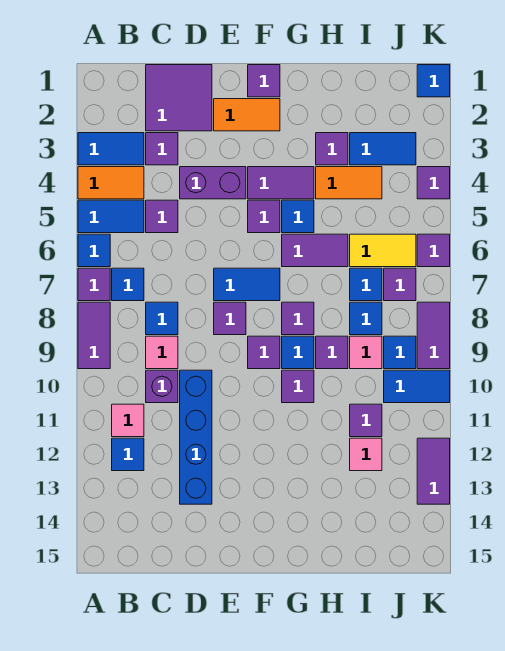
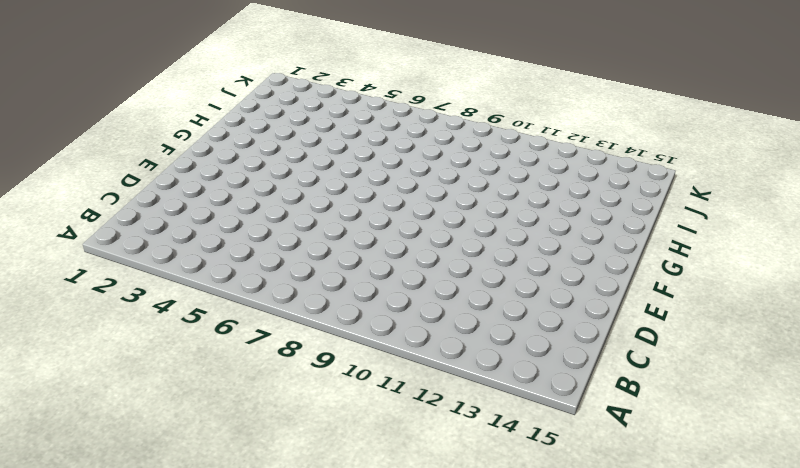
none -> blue 1x2 tile [78,133,144,165]
none -> orange 1x2 tile [78,167,144,199]
none -> blue 1x2 tile [78,200,144,233]
none -> blue 1x1 tile [78,234,110,267]

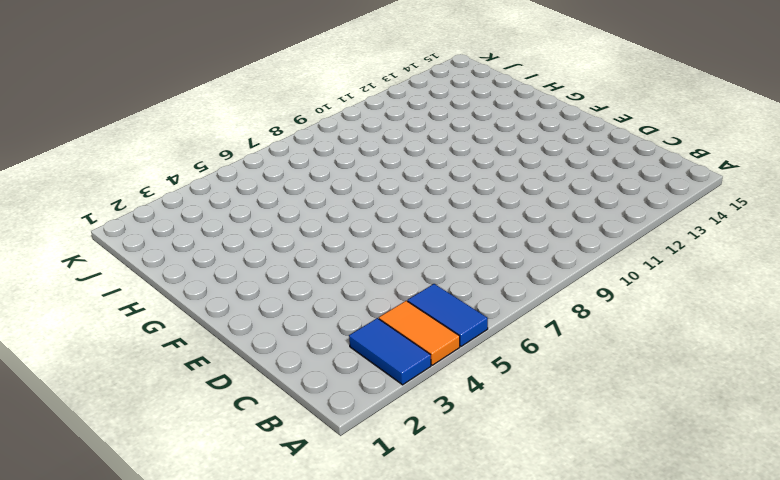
none -> blue 1x1 tile [78,234,110,267]
none -> purple 1x1 tile [78,268,110,301]
none -> purple 1x2 tile [78,302,110,369]
none -> blue 1x1 tile [112,268,144,301]

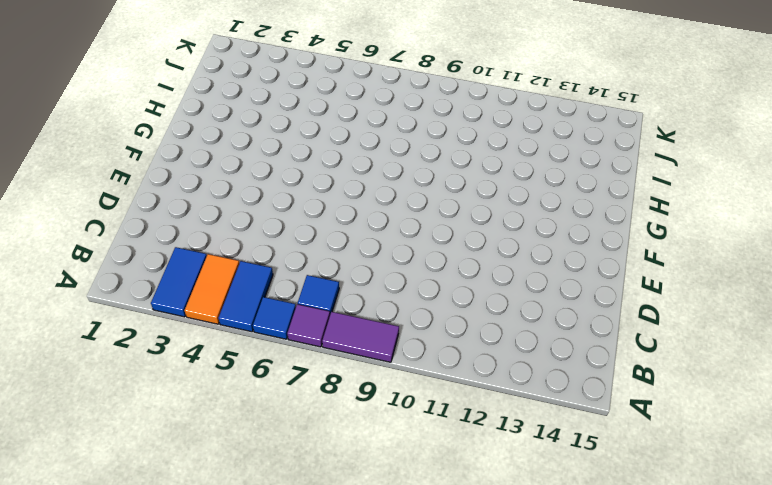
none -> pink 1x1 tile [112,404,144,437]
none -> blue 1x1 tile [112,438,144,471]
none -> purple 2x2 tile [146,65,212,131]
none -> purple 1x1 tile [146,133,178,165]

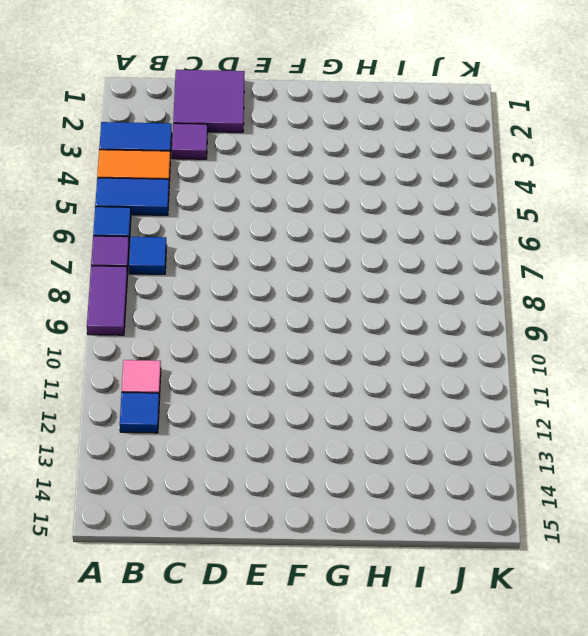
none -> purple 1x1 tile [146,200,178,233]
none -> blue 1x1 tile [146,302,178,335]
none -> pink 1x1 tile [146,336,178,369]
none -> purple 1x1 brick [146,370,178,403]

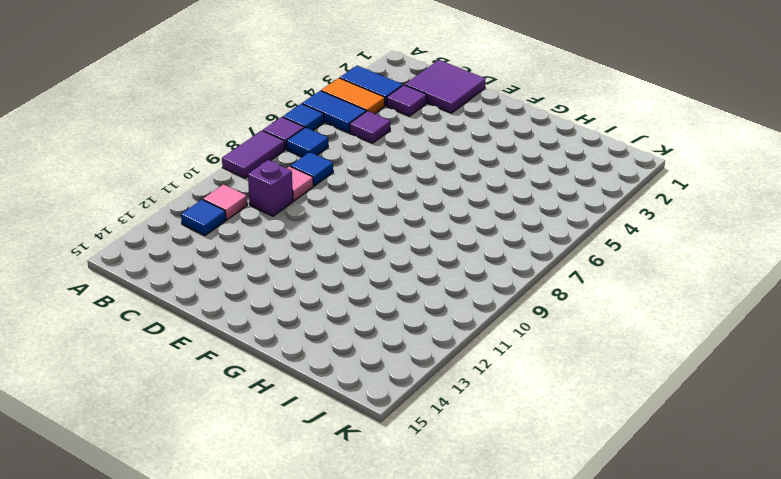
none -> purple 1x2 brick [180,167,246,199]
none -> blue 1x4 brick [180,370,212,504]
none -> orange 1x2 tile [214,99,280,131]
none -> blue 1x2 tile [214,268,280,301]

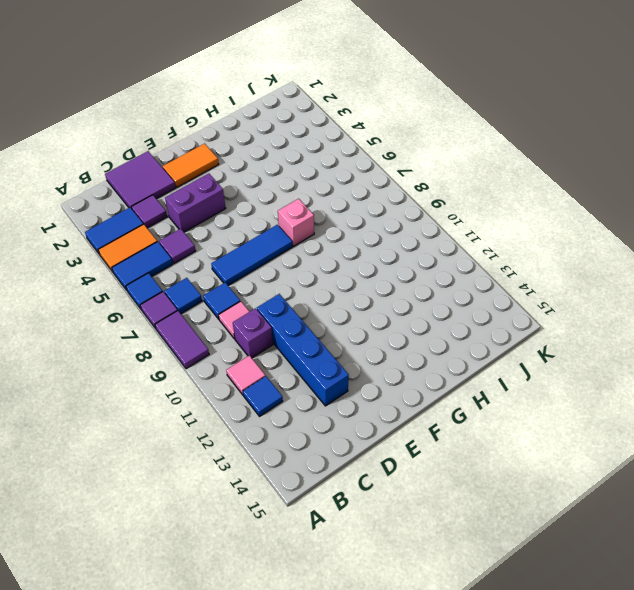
blue 1x3 tile [211,225,293,285] -> blue 1x2 tile [214,268,280,301]
pink 1x1 brick [278,199,314,246] -> none
none -> purple 1x1 tile [214,302,246,335]
none -> purple 1x1 tile [248,65,280,97]
none -> purple 1x2 tile [248,167,314,199]
none -> purple 1x1 tile [248,200,280,233]

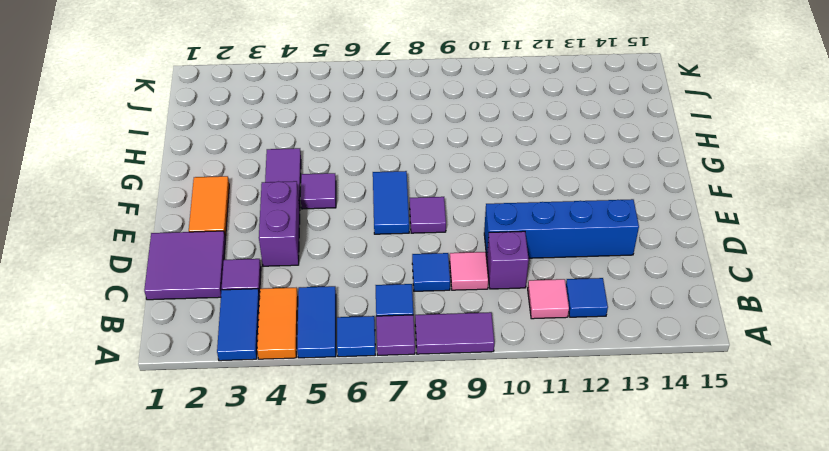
none -> purple 1x1 tile [146,200,178,233]
none -> purple 1x1 tile [248,65,280,97]
none -> purple 1x1 tile [248,336,280,369]
none -> blue 1x1 tile [282,200,314,233]

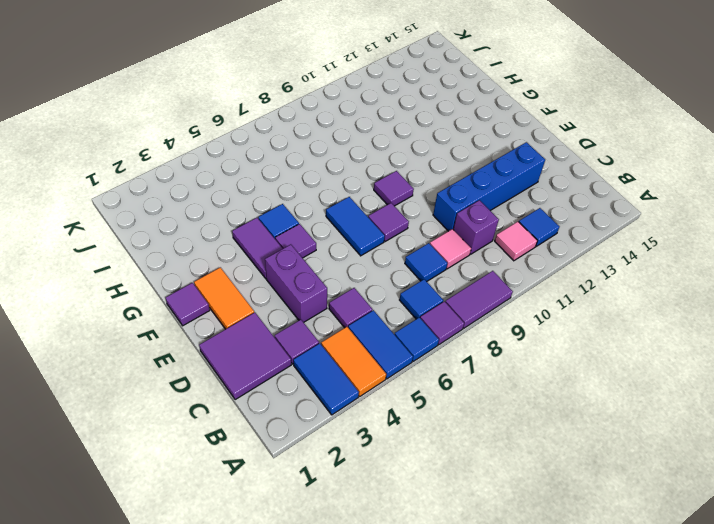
none -> purple 1x2 tile [282,234,348,267]
none -> purple 1x1 tile [282,302,314,335]
none -> blue 1x1 tile [282,336,314,369]
none -> purple 1x1 tile [282,370,314,403]

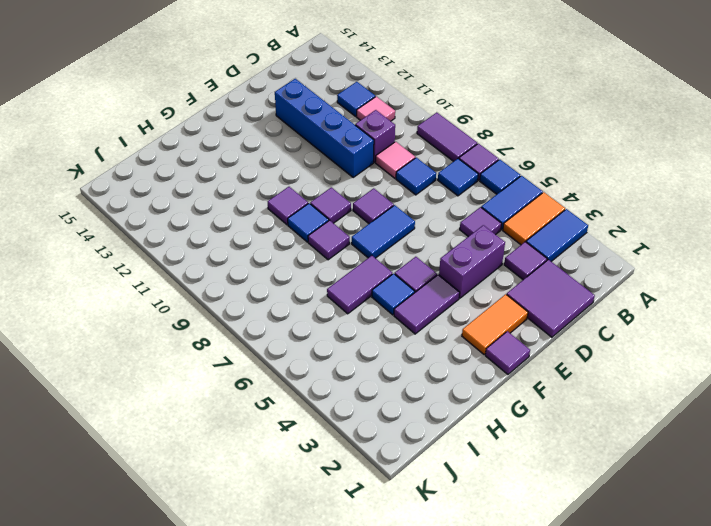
none -> purple 1x1 tile [316,133,348,165]
none -> orange 1x2 tile [316,167,382,199]
none -> purple 1x1 tile [316,336,348,369]
none -> blue 1x2 tile [350,133,416,165]

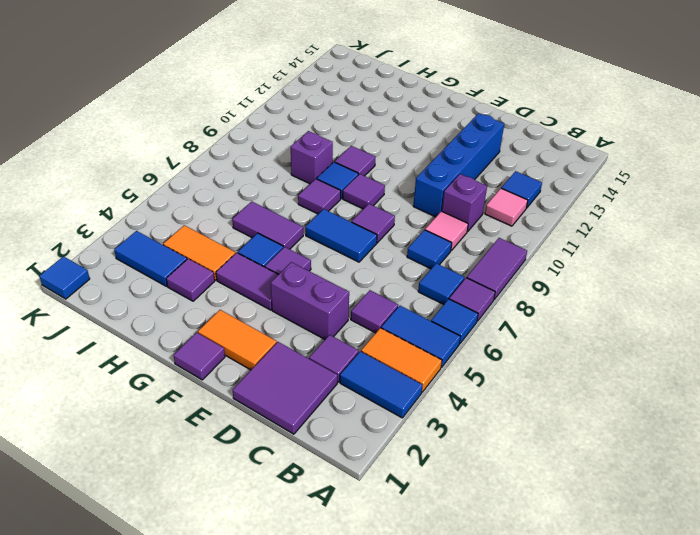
purple 1x1 brick [291,131,333,184] -> purple 1x1 tile [316,336,348,369]
none -> yellow 1x2 tile [350,234,416,267]
none -> blue 1x1 tile [350,268,382,301]
none -> blue 1x1 tile [350,302,382,335]
none -> pink 1x1 tile [350,336,382,369]

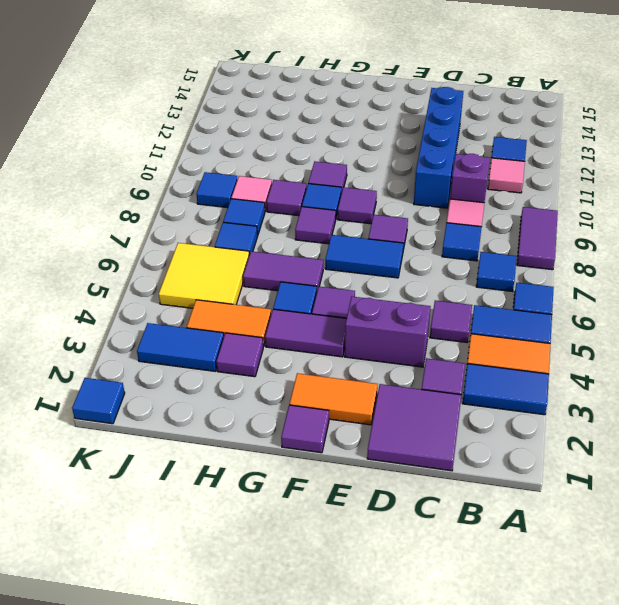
yellow 2x2 tile [159,243,249,308] -> yellow 1x2 tile [350,234,416,267]
none -> purple 1x1 tile [78,268,110,301]
none -> purple 1x1 tile [350,404,382,437]
none -> pink 1x1 tile [350,438,382,471]
none -> purple 1x1 tile [384,268,416,301]

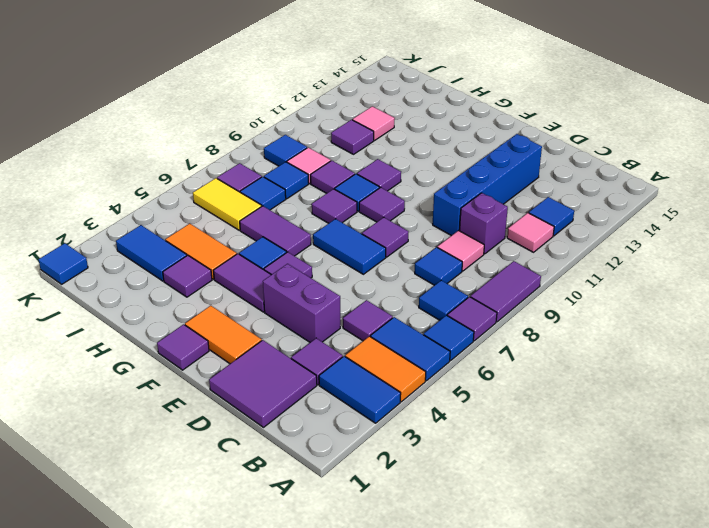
none -> blue 1x2 tile [384,370,450,403]
none -> purple 1x1 tile [417,167,450,199]
none -> purple 1x1 tile [417,234,450,267]
none -> purple 1x2 tile [417,302,450,369]

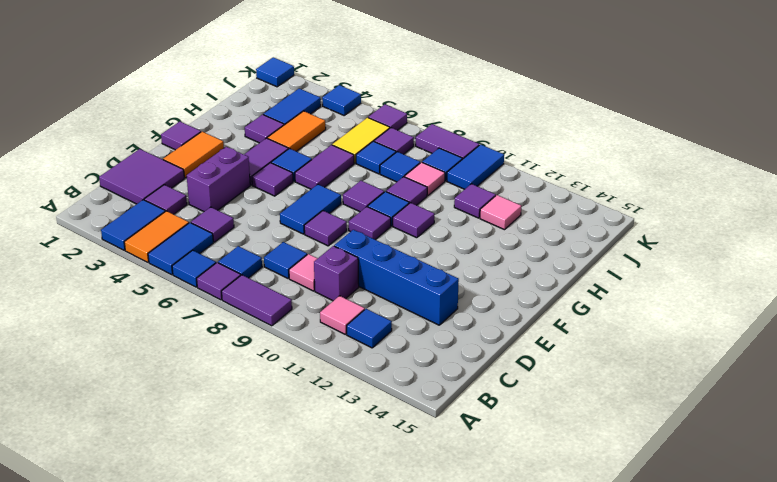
blue 1x1 tile [322,85,361,115] -> purple 1x1 tile [417,167,450,199]
none -> purple 1x2 tile [417,438,450,504]

